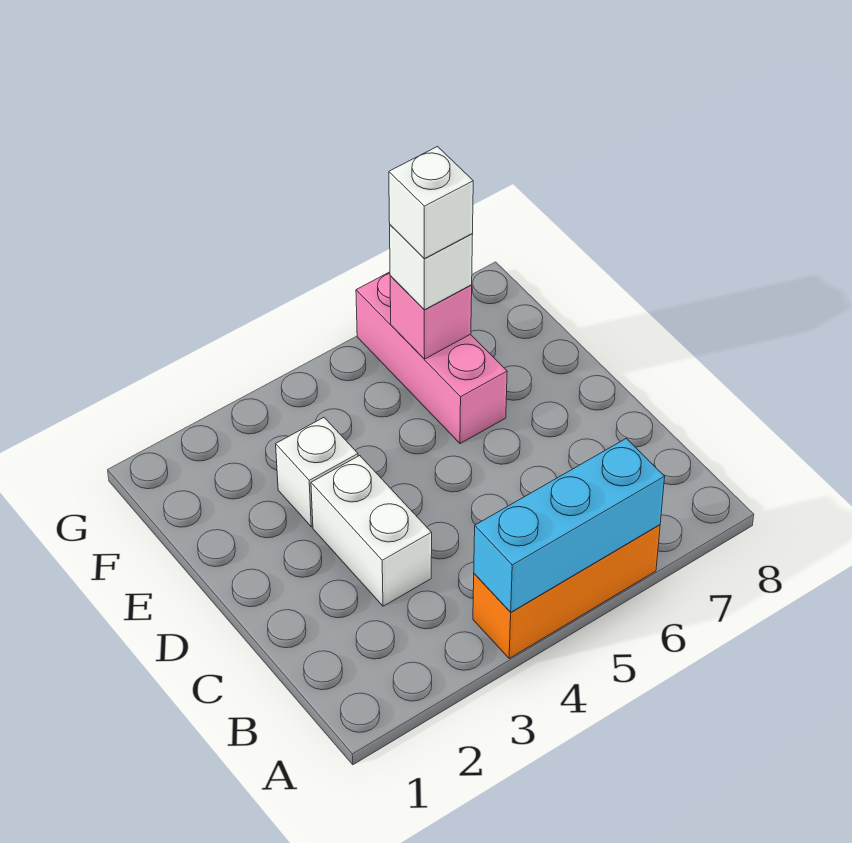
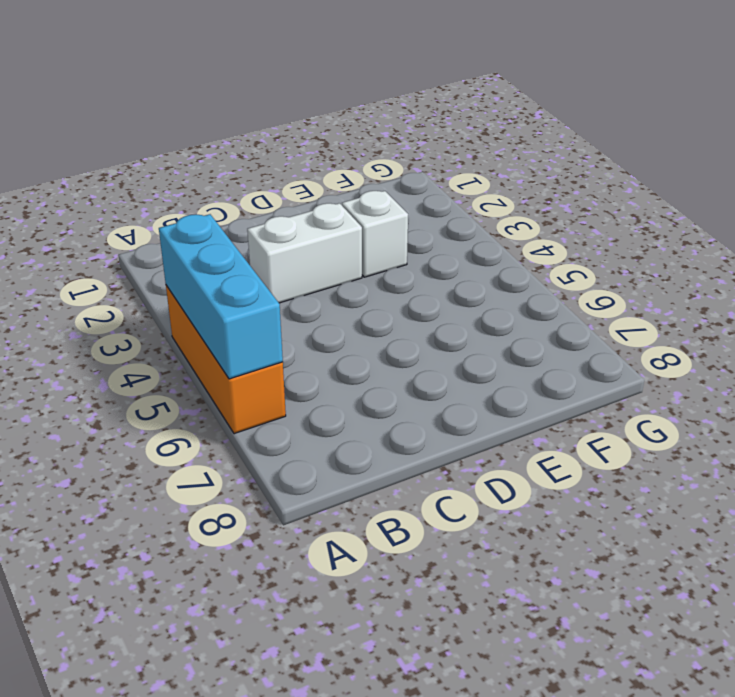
none -> pink 1x3 brick [356,272,507,444]
none -> pink 1x1 brick [390,276,472,359]

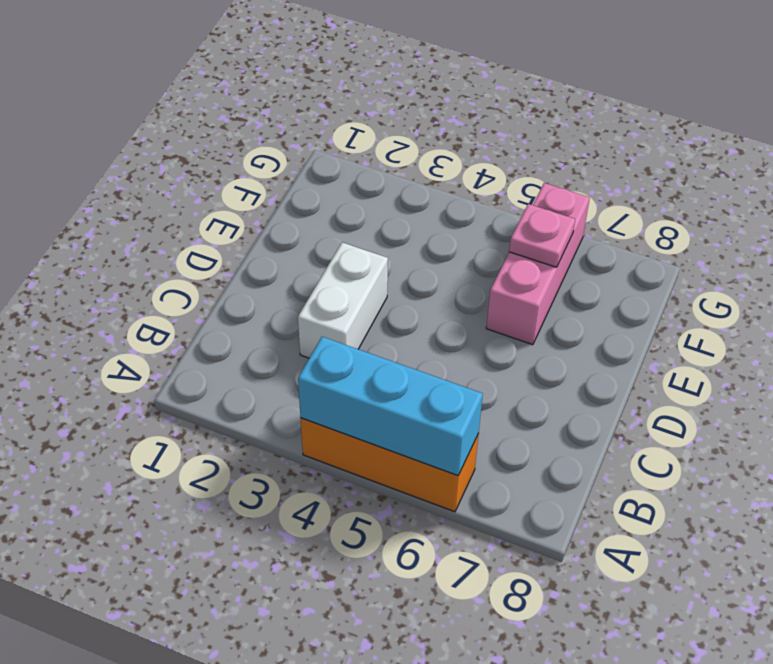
pink 1x1 plate [509,204,575,267] -> pink 1x1 brick [390,276,472,359]
none -> white 1x1 brick [276,418,358,527]
none -> white 1x1 brick [390,225,473,310]

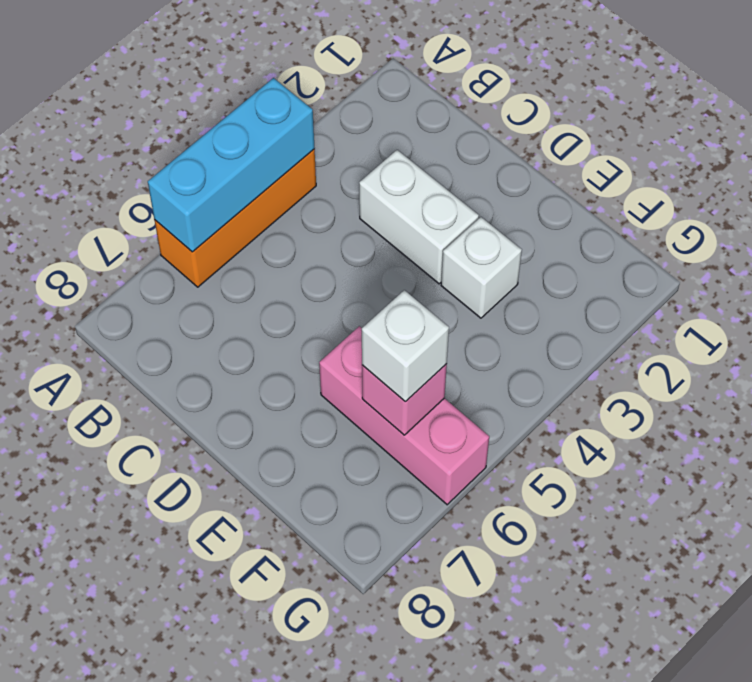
none -> white 1x1 brick [389,147,473,259]

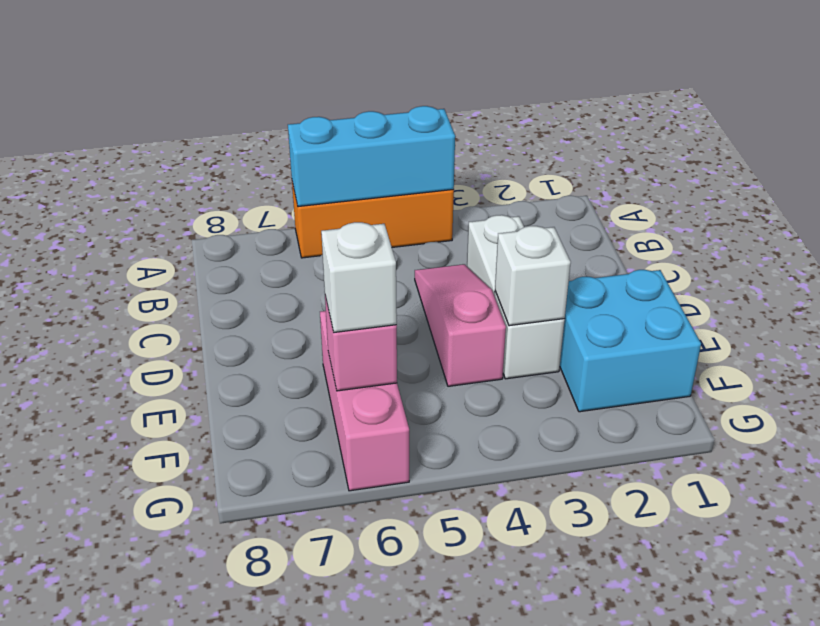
pink 1x3 slope [415,264,506,386] -> none
cyan 2x2 brick [560,270,701,412] -> none
white 1x1 brick [495,226,571,326] -> white 1x1 brick moved to [389,147,473,259]

